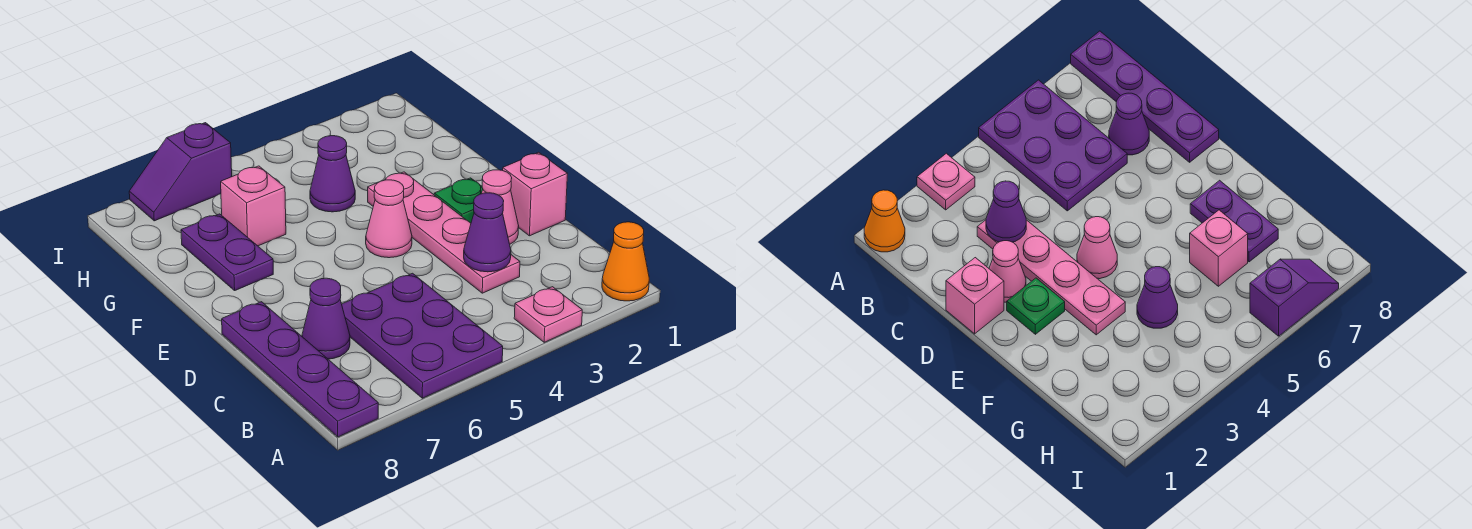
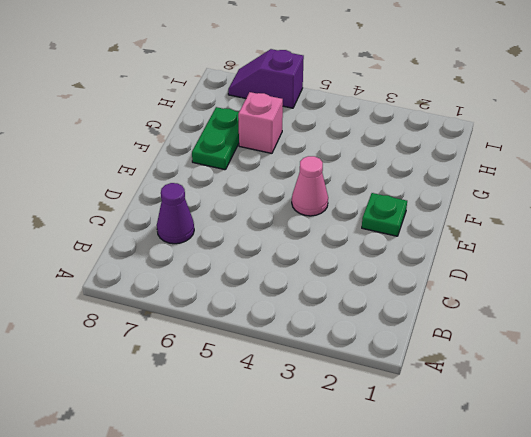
green 1x2 plate [192,107,239,170] -> purple 1x2 plate [181,214,273,290]
none -> orange 1x1 cone [602,222,649,301]
none -> pink 1x1 plate [514,287,582,342]
none -> purple 2x3 plate [342,273,503,398]

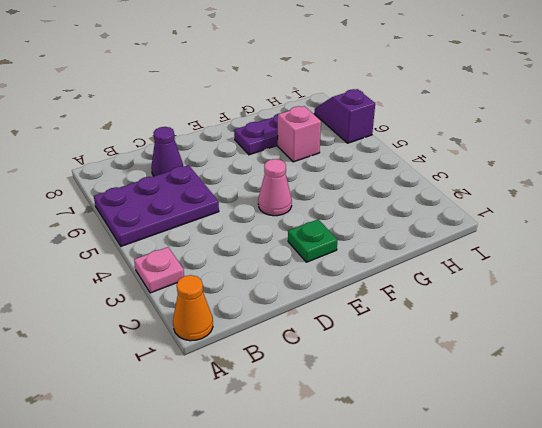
none -> purple 1x4 plate [222,302,378,437]
none -> pink 1x4 plate [368,172,520,293]
none -> pink 1x1 brick [503,152,567,236]

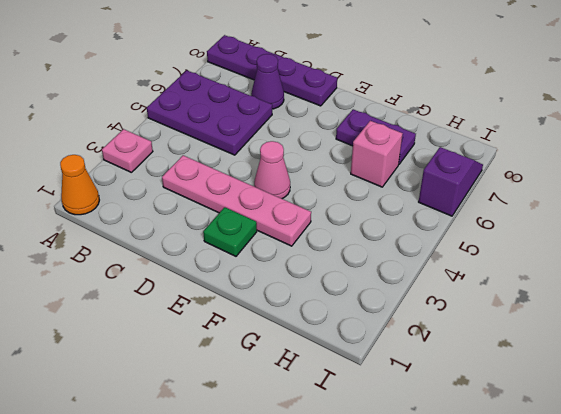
none -> pink 1x1 brick [503,152,567,236]
none -> pink 1x1 cone [481,170,519,244]
none -> purple 1x1 cone [310,136,355,212]

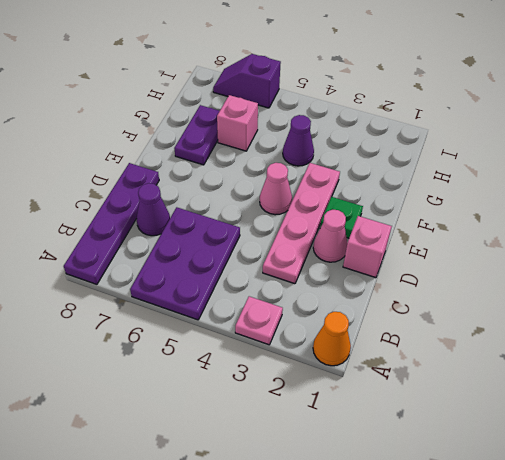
none -> purple 1x1 cone [464,193,511,272]

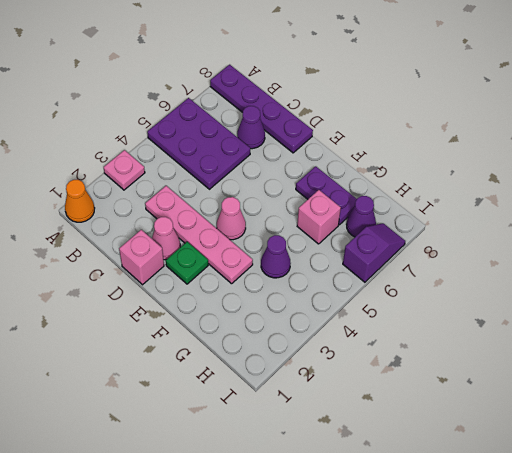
purple 1x1 cone [347,196,376,237] -> purple 1x1 cone moved to [464,193,511,272]

